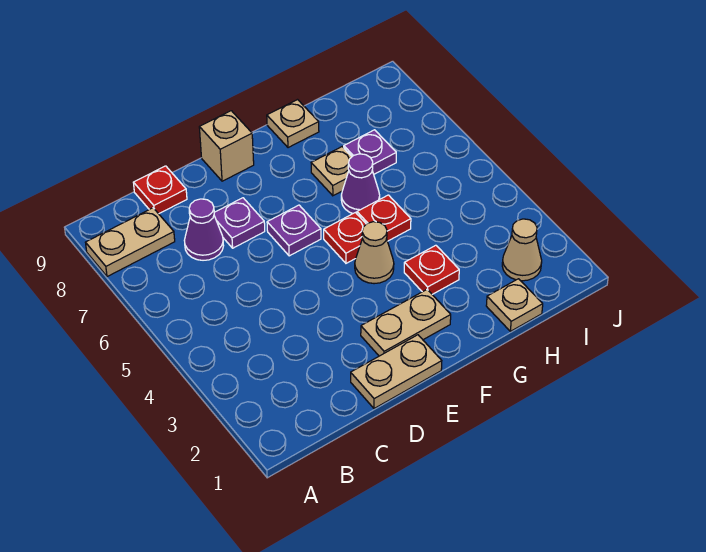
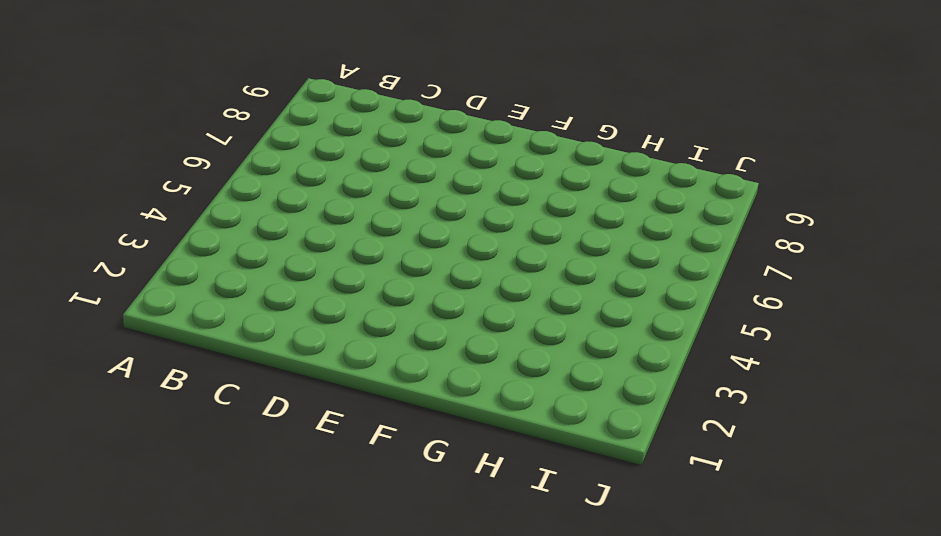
none -> tan 1x2 plate [86,208,175,277]
none -> purple 1x1 cone [184,199,224,260]
none -> red 1x1 plate [133,166,187,214]

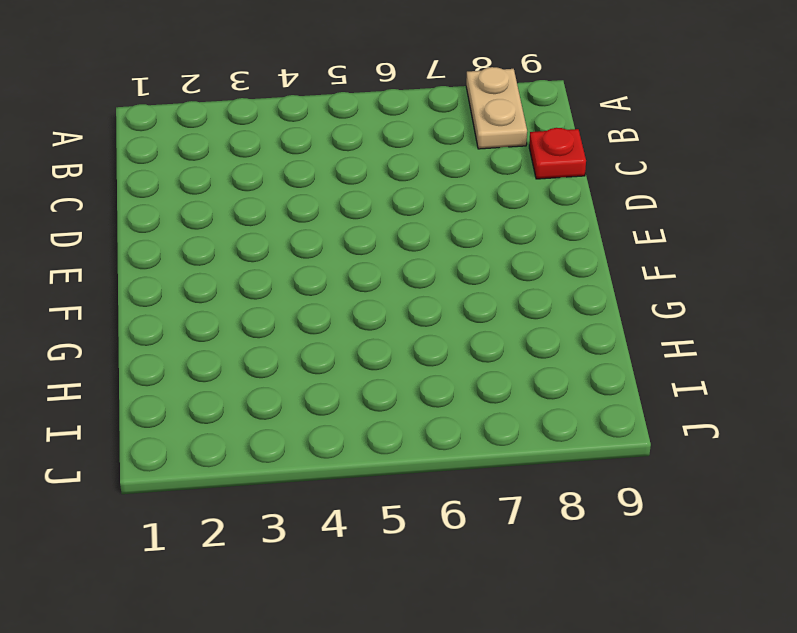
none -> purple 1x1 cone [184,199,224,260]
none -> tan 1x2 plate [351,335,442,409]
none -> purple 1x1 plate [214,198,265,248]

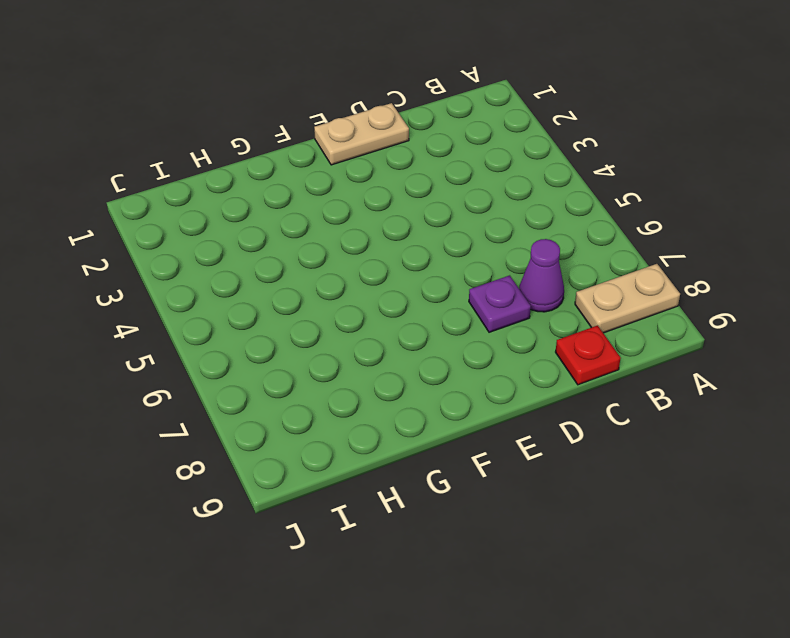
none -> tan 1x2 plate [361,290,451,356]
none -> purple 1x1 plate [267,205,321,256]
none -> tan 1x1 brick [199,111,254,181]

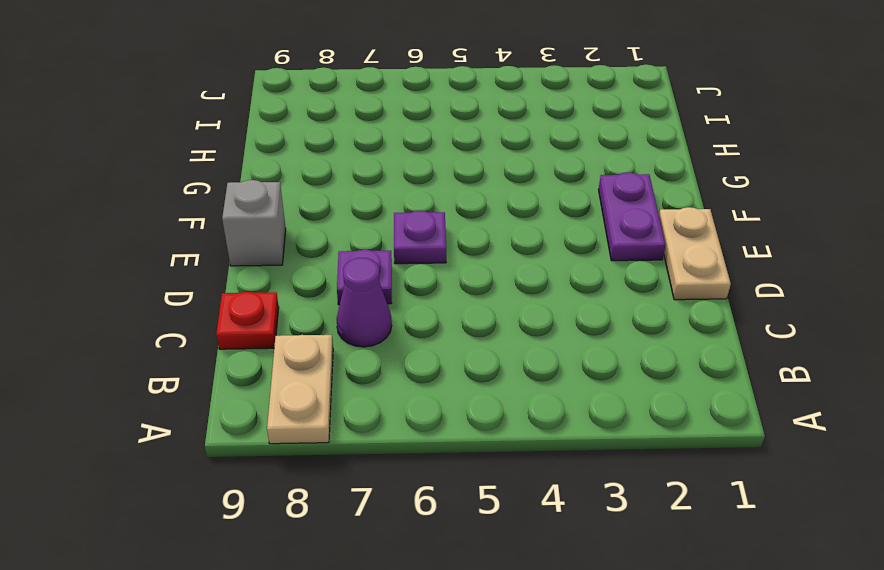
purple 1x2 plate [599,172,665,261] -> tan 1x2 plate [361,290,451,356]
grey 1x1 brick [222,180,286,266] -> tan 1x1 brick [199,111,254,181]
none -> tan 1x1 cone [355,222,394,284]
none -> red 1x1 plate [324,213,366,263]
none -> red 1x1 plate [404,245,459,294]

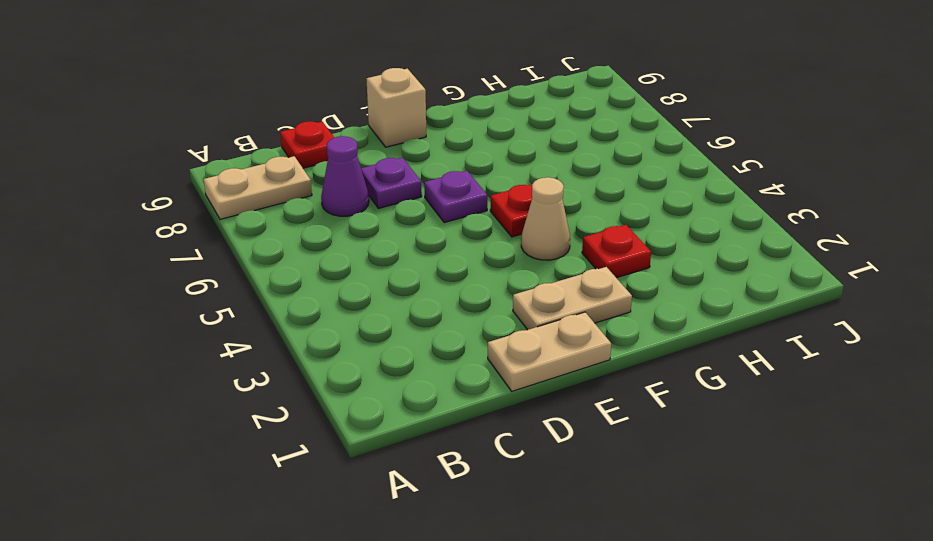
none -> red 1x1 plate [357,195,411,241]
none -> purple 1x1 cone [341,154,380,214]
none -> tan 1x1 plate [311,147,352,196]

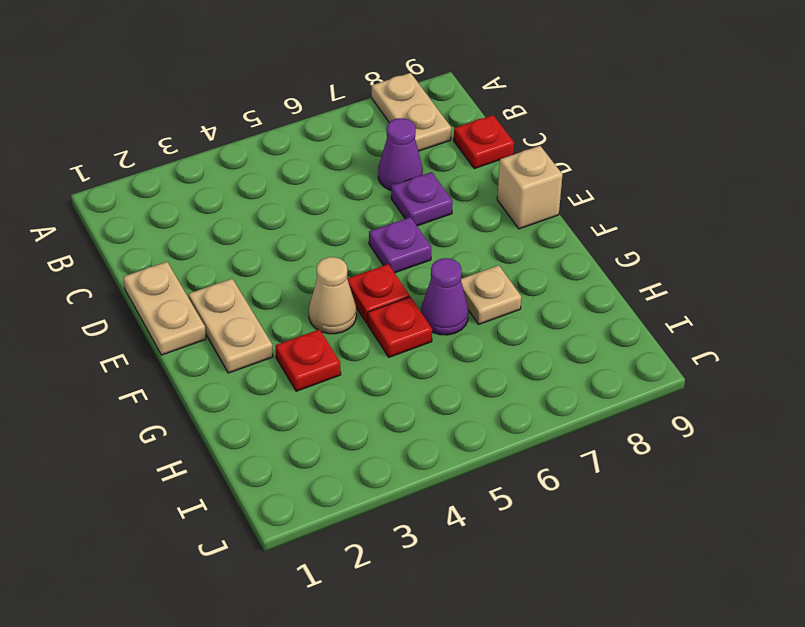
none -> tan 1x1 plate [267,100,319,148]
none -> tan 1x1 plate [486,279,543,331]
none -> purple 1x1 plate [344,130,396,174]

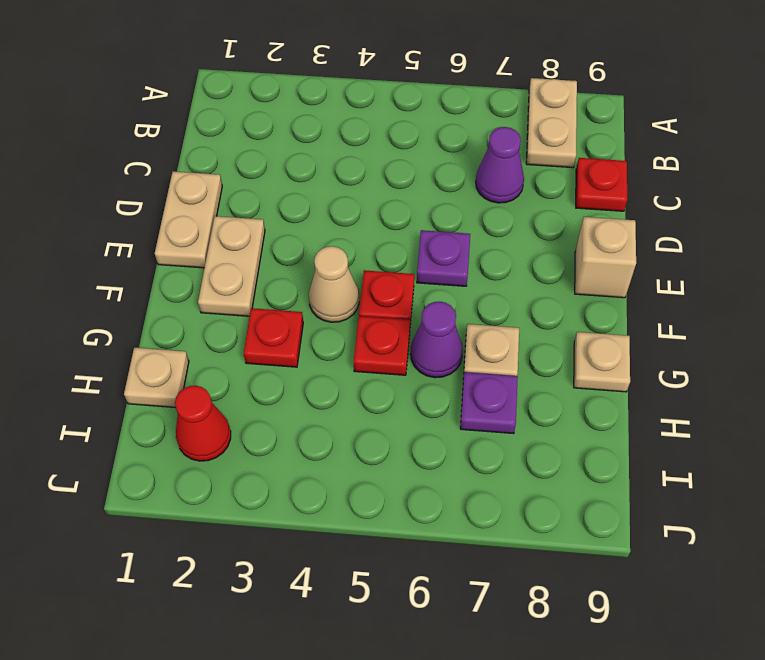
red 1x1 cone [175,386,231,461] -> tan 1x1 cone [502,219,542,281]
none -> purple 1x1 plate [214,198,265,248]

